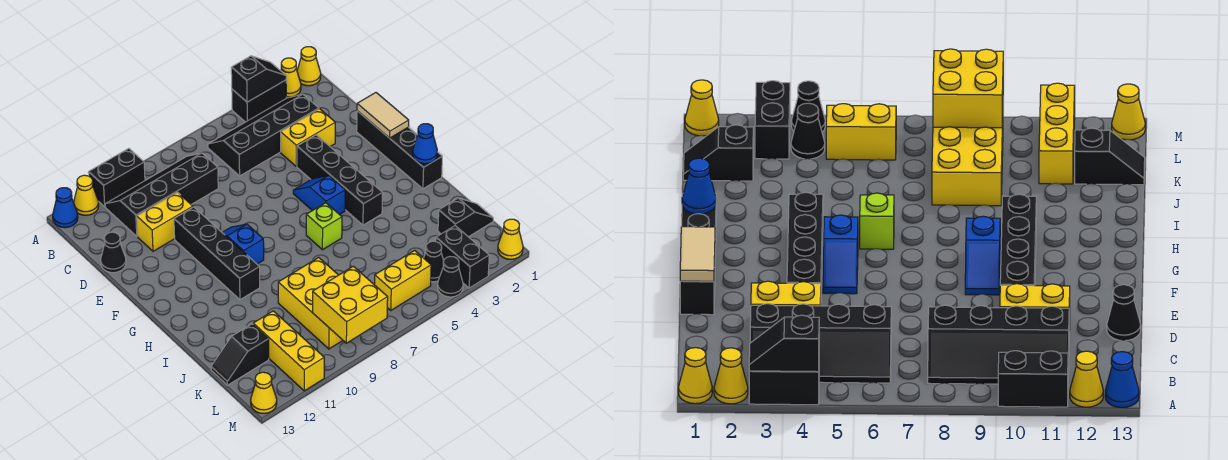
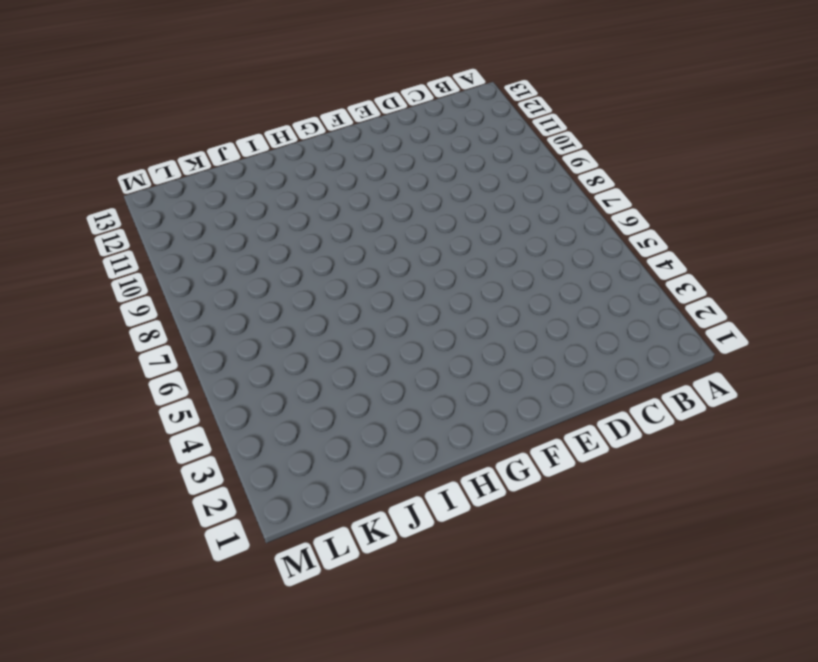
none -> yellow 1x1 cone [297,47,321,86]
none -> yellow 1x1 cone [281,58,301,97]
none -> black 1x2 brick [232,80,286,122]
none -> black 1x2 brick [88,148,145,207]

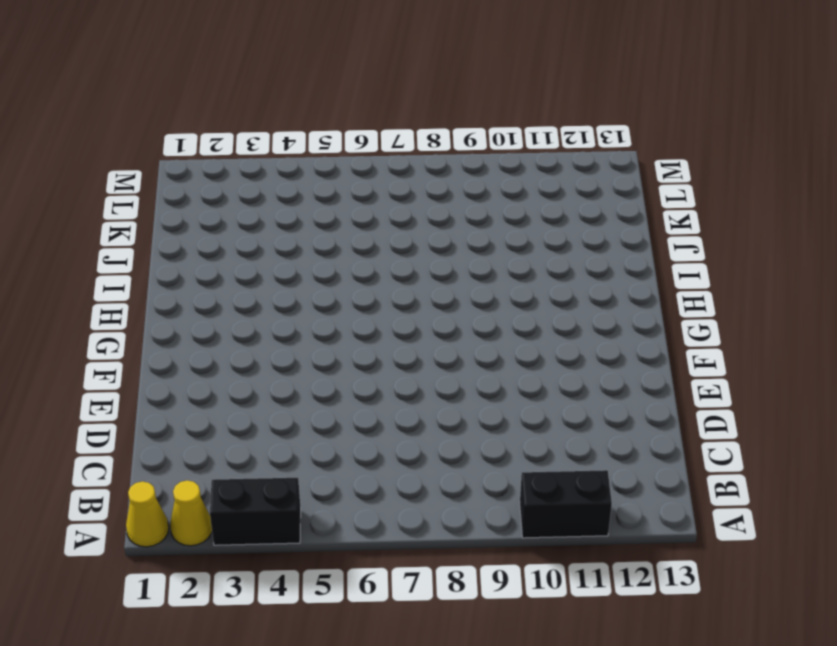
none -> yellow 1x1 cone [74,175,99,215]
none -> blue 1x1 cone [53,188,78,228]
none -> black 2x4 slope [208,94,319,176]
none -> black 2x4 slope [105,153,218,236]

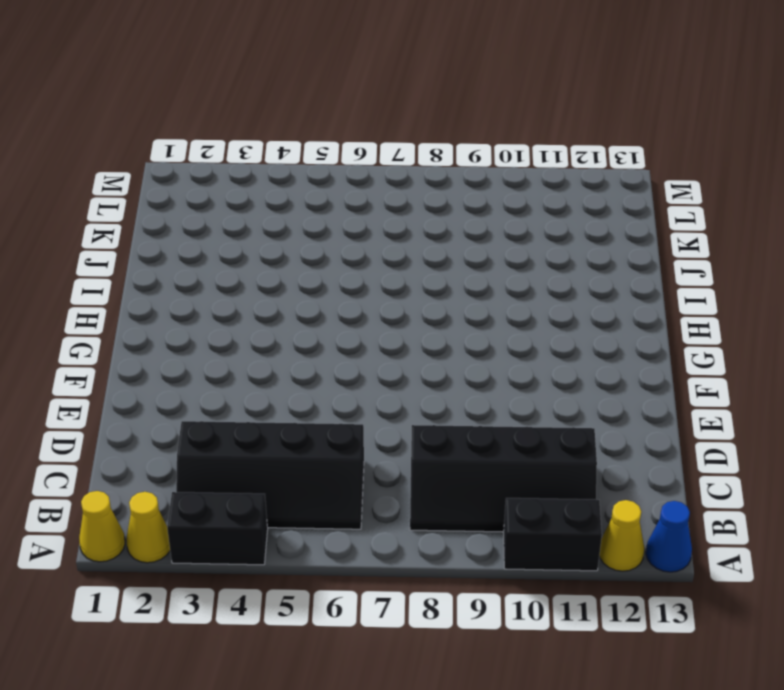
none -> yellow 1x2 brick [281,109,335,166]
none -> yellow 1x2 brick [137,192,193,251]
none -> black 1x1 cone [101,232,126,273]
none -> black 1x4 brick [357,111,442,189]

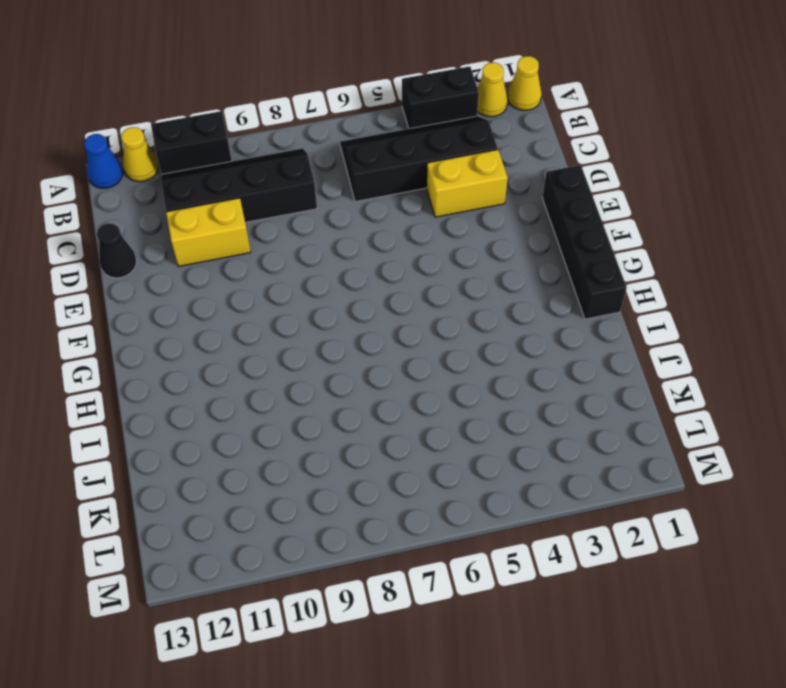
none -> black 1x4 brick [297,135,383,225]
none -> black 1x4 brick [174,207,260,300]
none -> blue 1x2 slope [293,175,345,215]
none -> blue 1x2 slope [222,224,264,264]

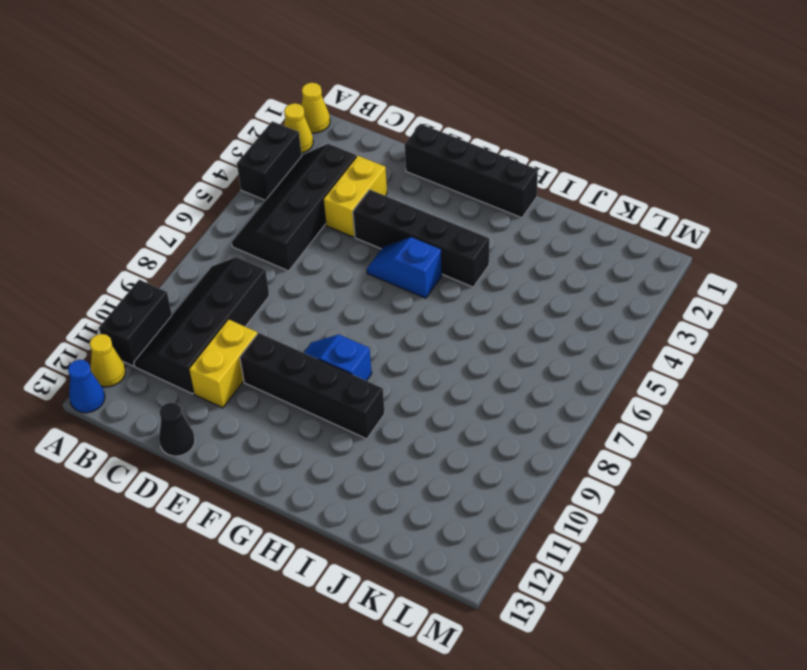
none -> lime 1x1 brick [306,203,342,250]
none -> yellow 2x3 brick [278,258,343,349]
none -> black 1x2 slope [438,198,493,237]
none -> yellow 1x3 brick [253,311,324,391]

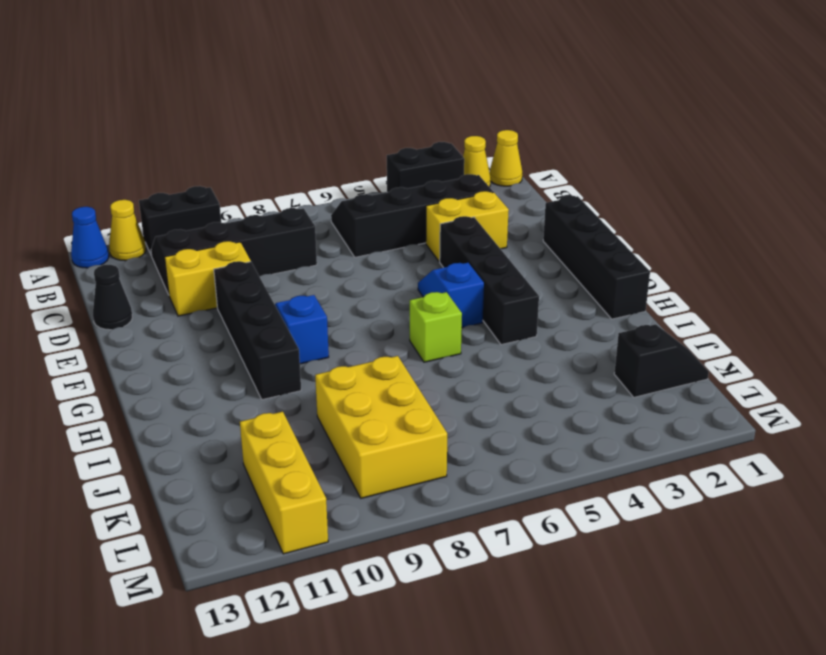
none -> black 1x2 slope [211,324,269,385]
none -> black 1x2 brick [436,226,489,288]
none -> black 1x1 cone [424,241,444,282]
none -> yellow 1x2 brick [375,250,431,310]

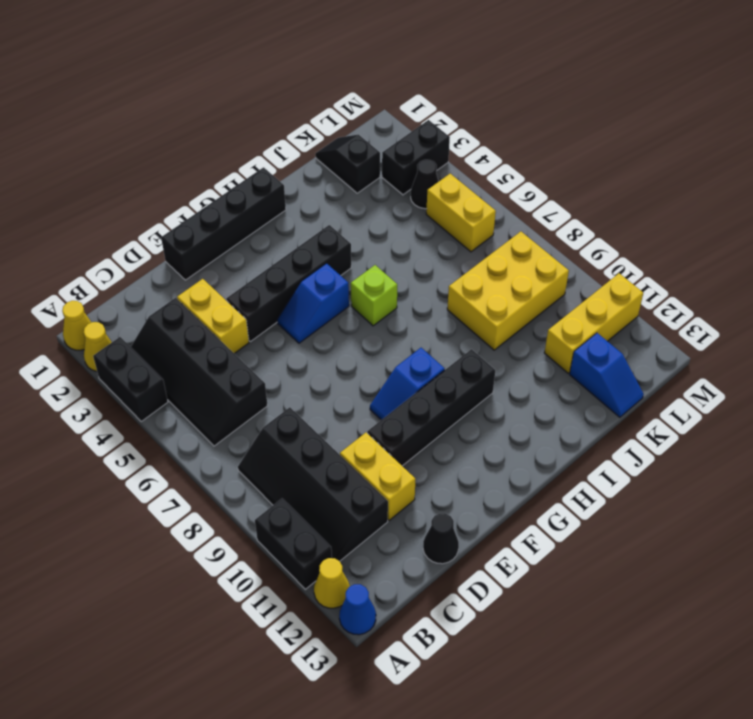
blue 1x2 slope [570,333,643,417] -> black 1x2 slope [211,324,269,385]
none -> yellow 1x1 cone [498,219,523,259]
none -> black 1x1 cone [438,257,463,297]
none -> yellow 1x1 cone [251,372,277,414]
none -> black 1x2 slope [231,56,286,102]

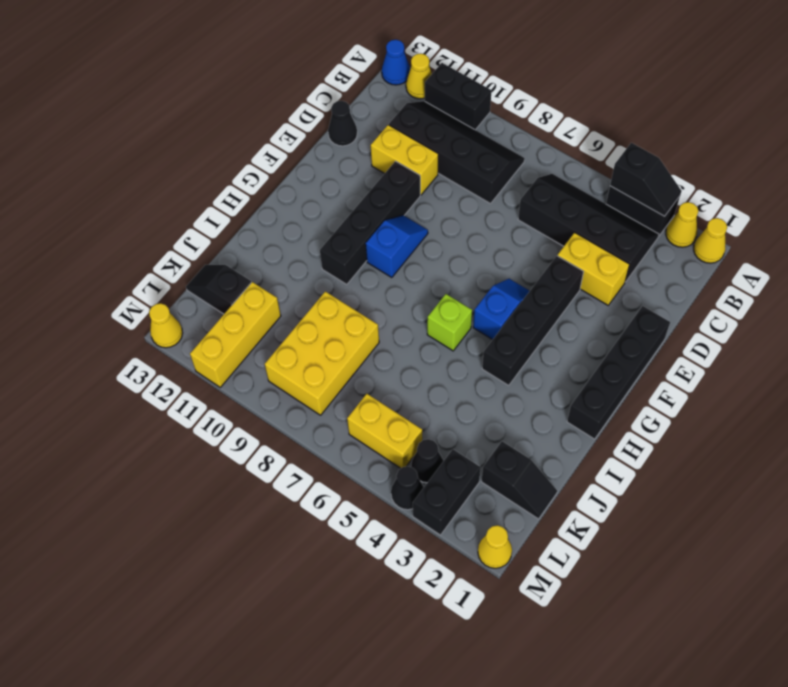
none -> tan 1x2 tile [357,93,409,138]
none -> blue 1x1 cone [413,124,437,164]
none -> yellow 2x2 brick [313,266,388,343]

